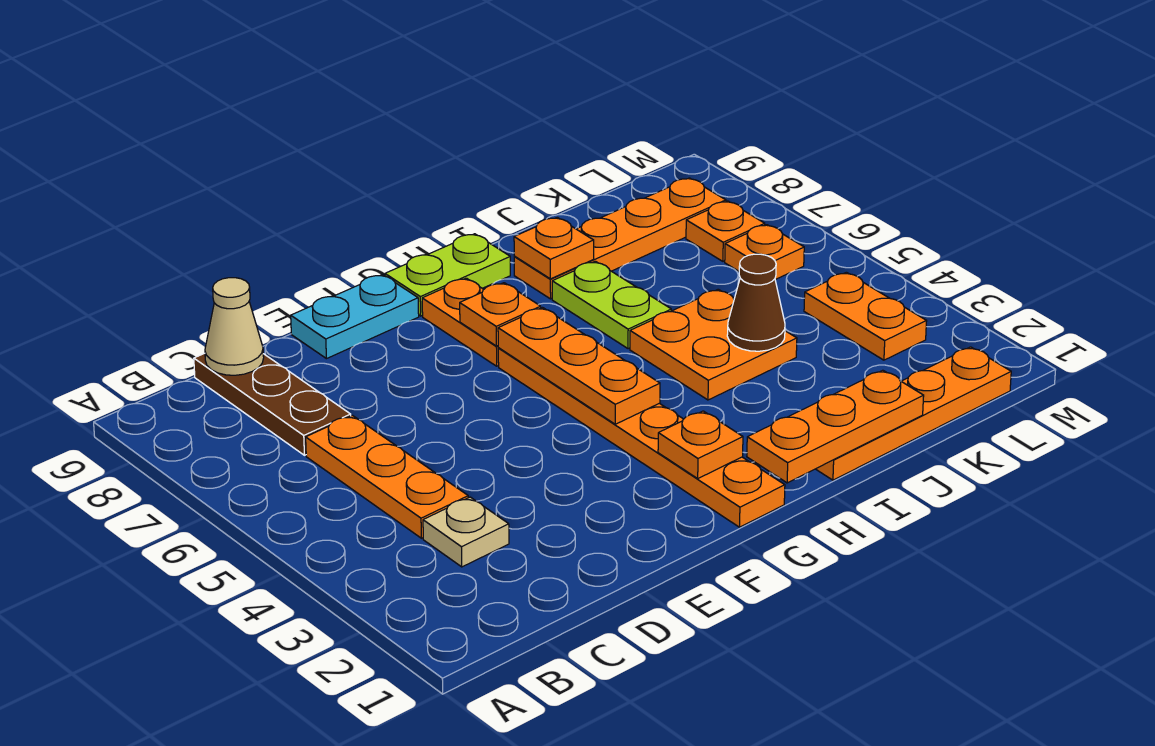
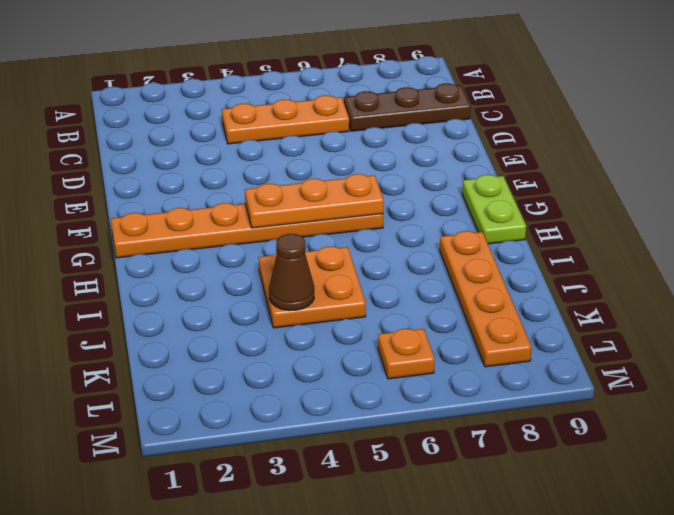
none -> tan 1x1 plate [423,497,509,567]
none -> cyan 1x2 plate [291,275,419,359]
none -> orange 1x2 plate [422,278,499,366]

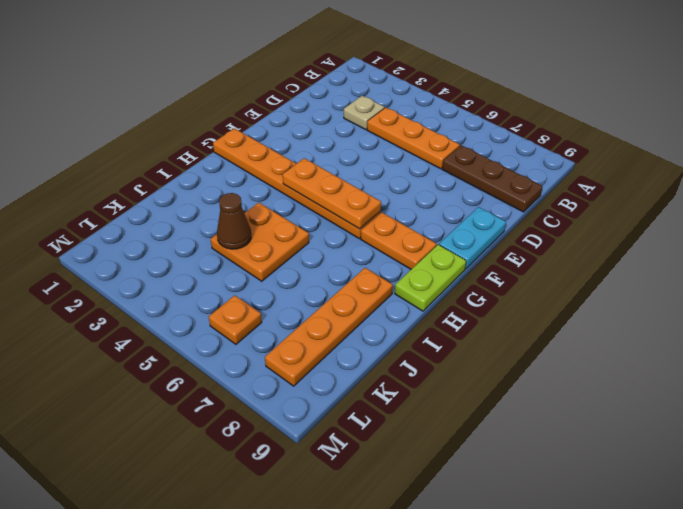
none -> orange 1x4 plate [816,347,1011,480]
none -> lime 1x2 plate [552,261,671,349]
none -> orange 1x2 plate [804,272,927,360]

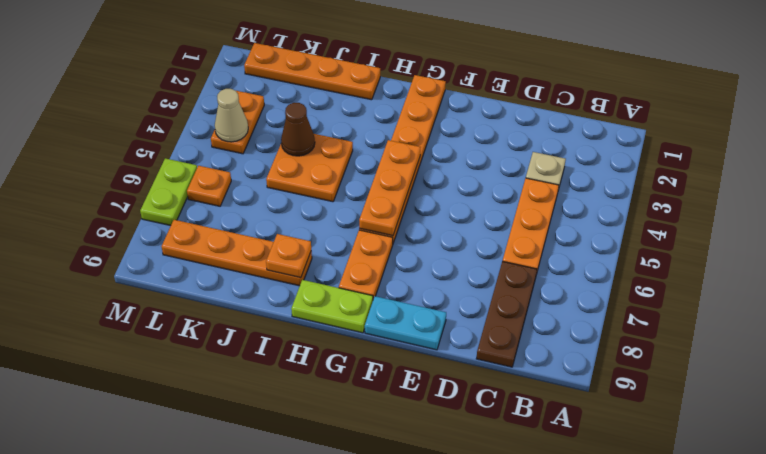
tan 1x1 cone [215,89,248,142] -> tan 1x1 cone moved to [205,278,264,375]
lime 1x2 plate [140,158,197,226] -> lime 1x2 plate moved to [552,261,671,349]
none -> orange 1x1 plate [686,201,765,261]
none -> orange 1x1 plate [658,411,743,478]
none -> orange 1x1 plate [460,283,541,346]

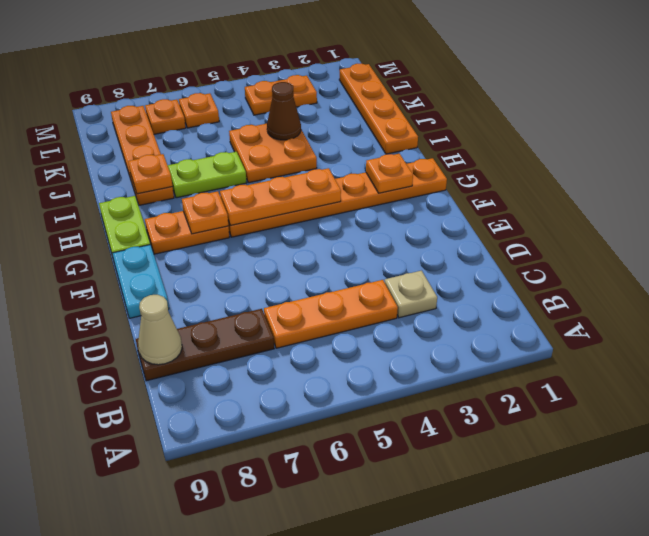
none -> orange 1x3 plate [747,370,924,483]

